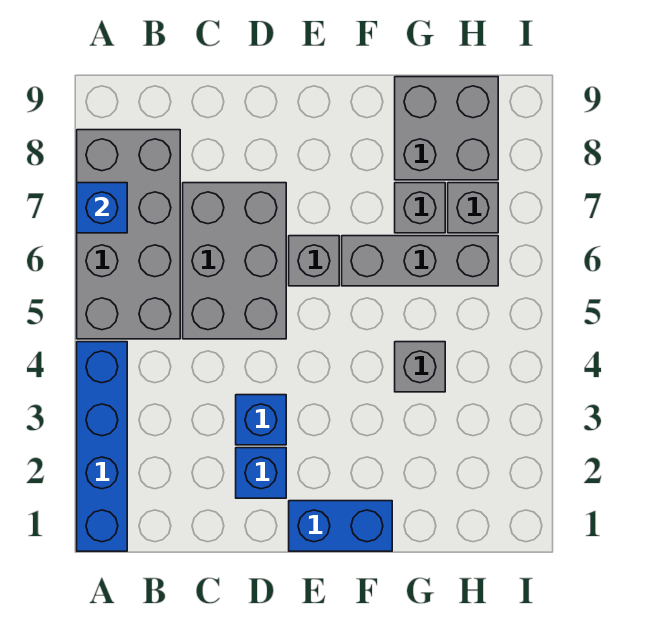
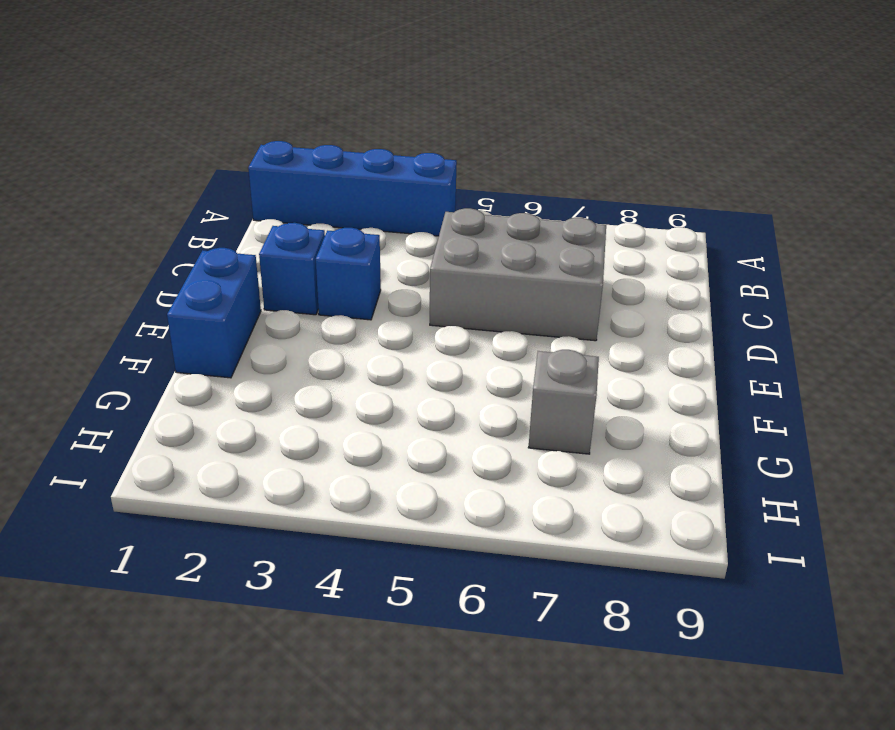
none -> grey 2x4 brick [77,130,180,339]
none -> grey 1x1 brick [289,236,339,286]
none -> grey 1x3 brick [342,236,498,286]

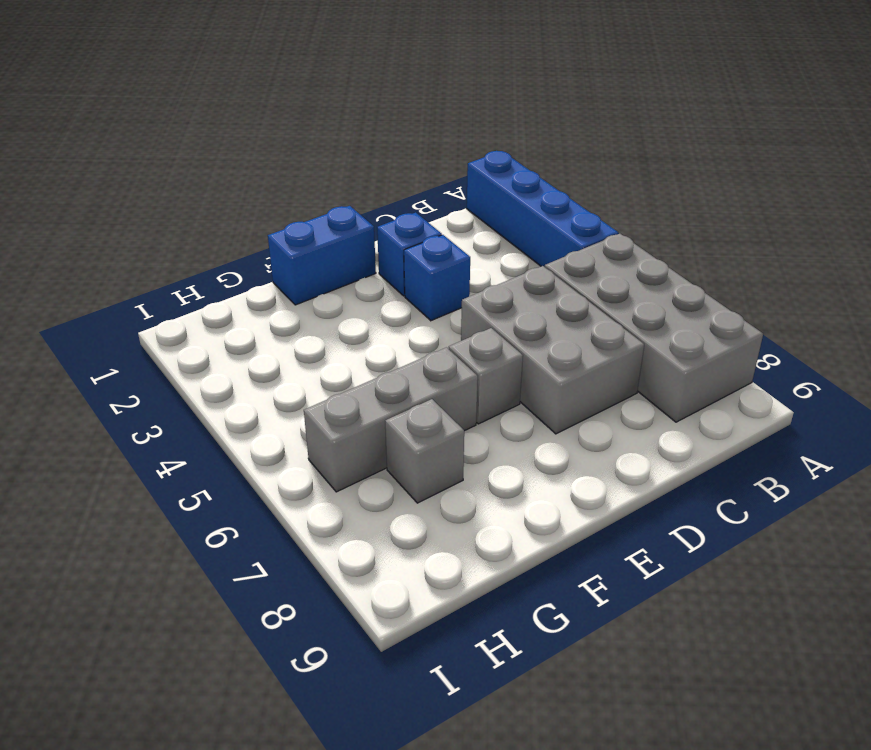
none -> grey 1x1 brick [395,342,445,392]
none -> grey 2x2 brick [395,77,498,180]
none -> grey 1x1 brick [448,183,498,233]

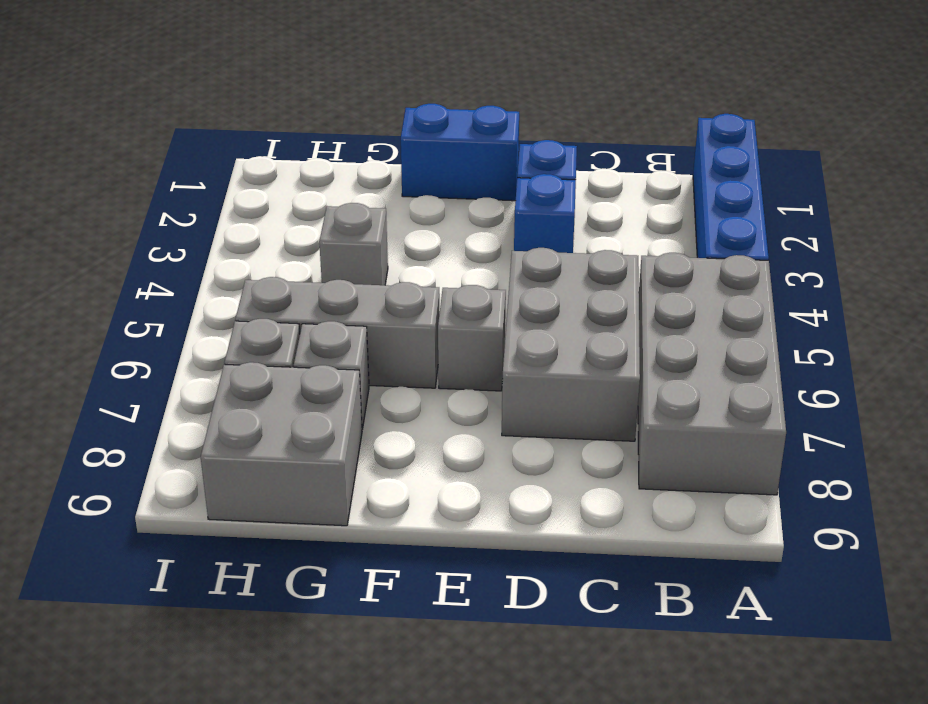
none -> blue 1x1 brick [77,183,127,233]

